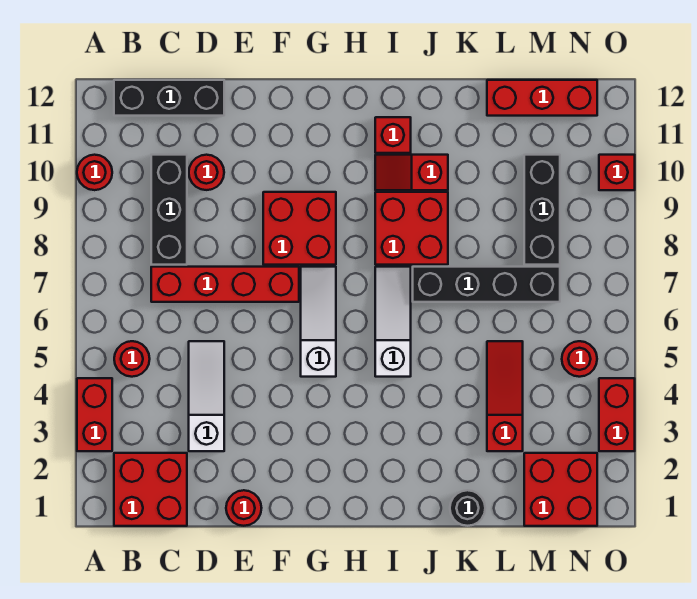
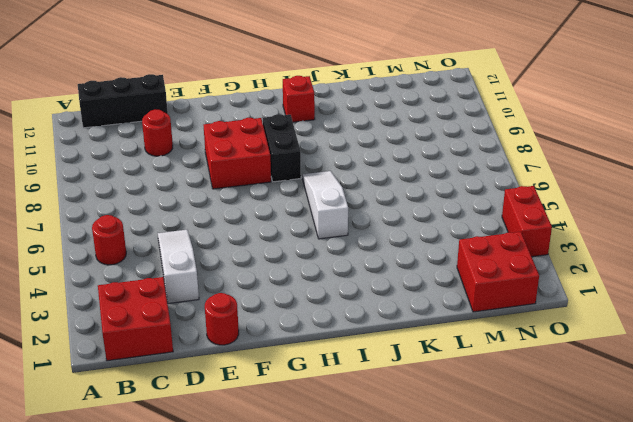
black 1x2 brick [263,114,301,182] -> none
none -> red 1x2 brick [77,378,112,451]
none -> red 1x1 round brick [77,155,112,190]
none -> red 1x4 brick [151,267,299,302]

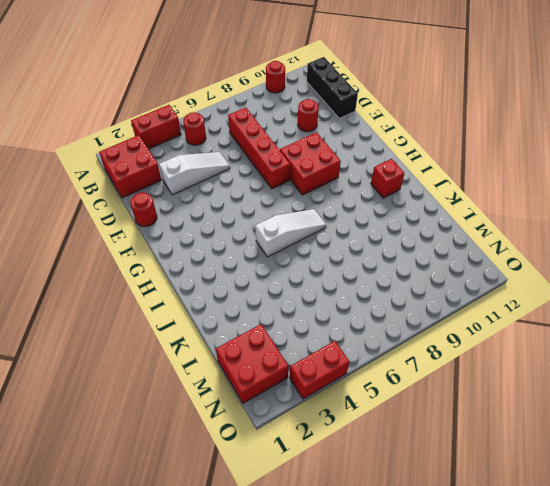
none -> black 1x3 brick [151,155,187,265]
none -> white 1x3 slope [301,267,336,377]
none -> red 2x2 brick [375,192,448,265]

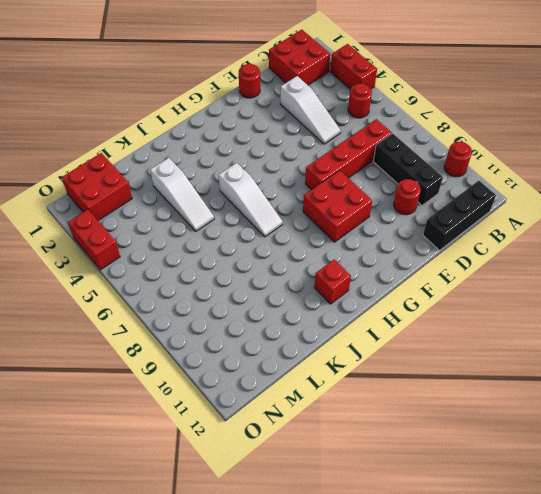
white 1x3 slope [150,158,214,231] -> white 1x3 slope moved to [301,267,336,377]
none -> red 2x2 brick [375,192,448,265]
none -> red 1x2 slope [375,155,448,190]
none -> black 1x4 brick [413,267,560,302]

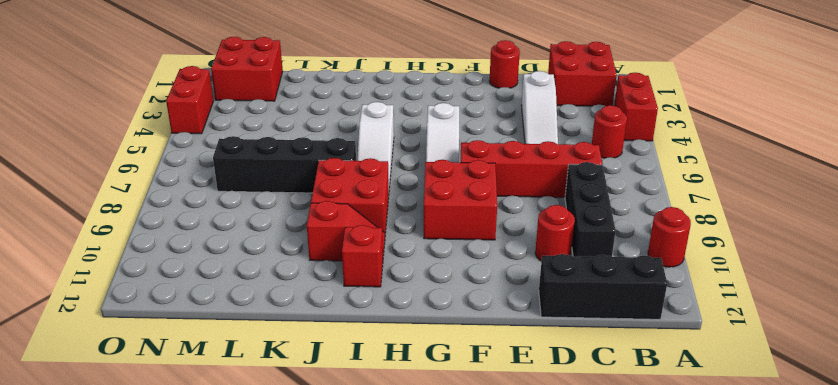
none -> black 1x1 round brick [450,490,485,526]
none -> red 1x3 slope [487,341,523,451]
none -> red 1x3 brick [487,80,597,116]

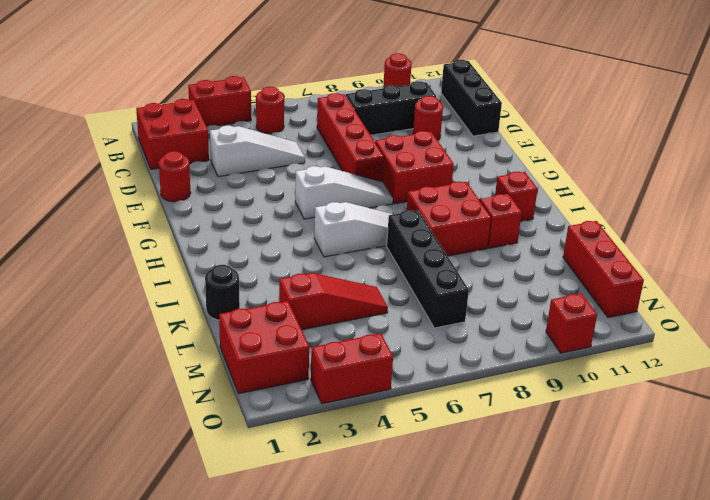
none -> black 1x3 brick [524,155,560,265]
none -> red 1x1 round brick [562,341,597,377]

